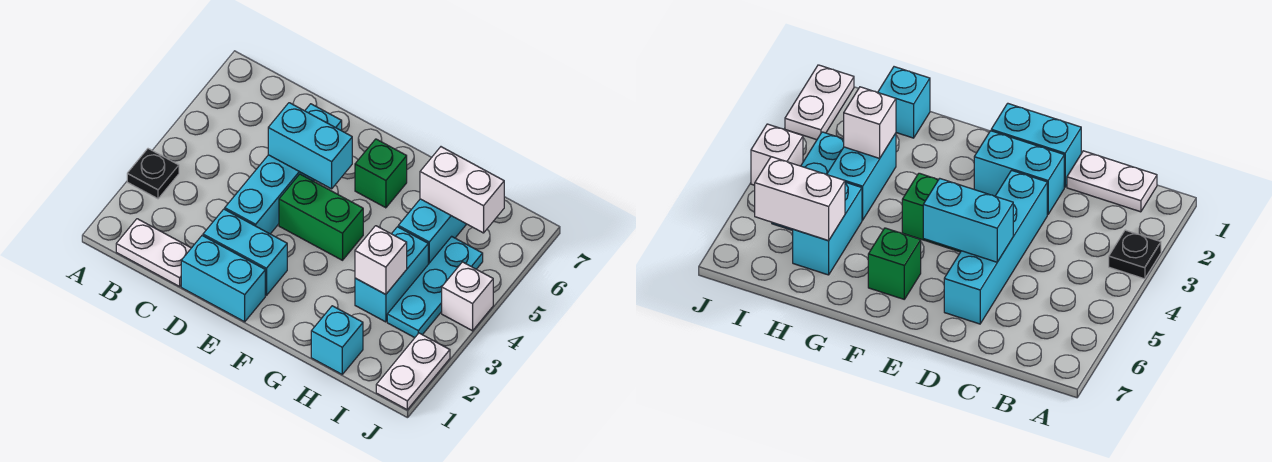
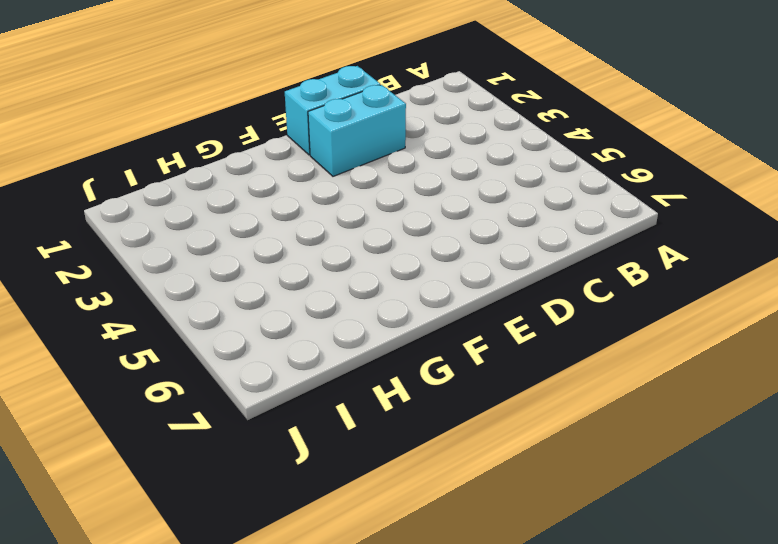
none -> black 1x1 plate [127,149,179,199]
none -> white 1x2 plate [116,219,191,286]
none -> cyan 1x4 brick [225,104,342,234]

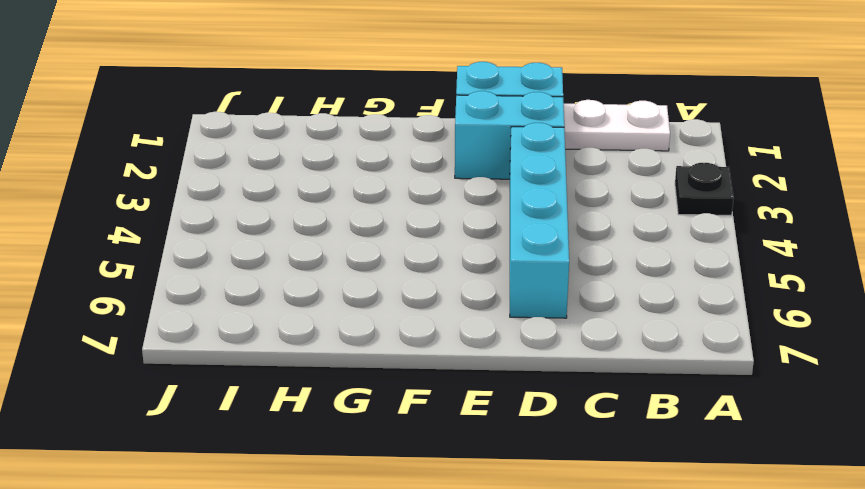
none -> green 1x2 brick [279,174,363,260]
none -> green 1x1 brick [355,139,407,208]
none -> cyan 1x1 brick [311,306,363,374]

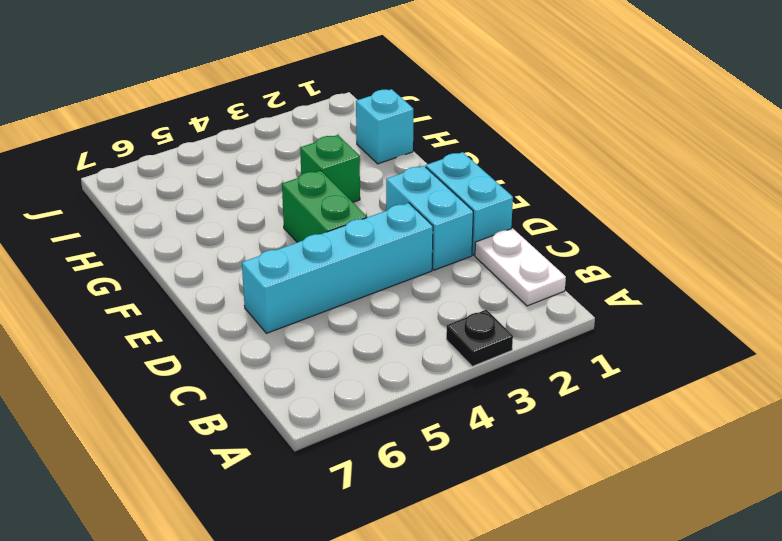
green 1x1 brick [300,135,360,202] -> green 1x1 brick moved to [355,139,407,208]
none -> cyan 1x2 brick [355,227,428,322]
none -> cyan 1x2 brick [398,199,466,264]
none -> cyan 1x3 plate [387,236,483,338]

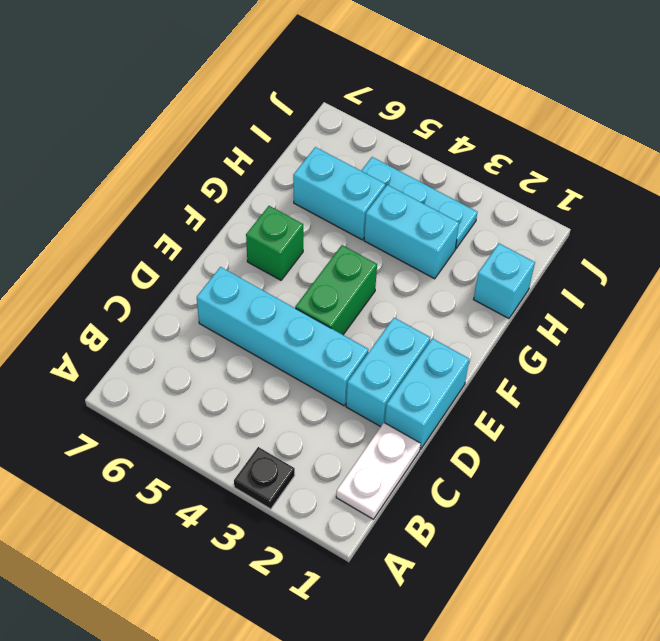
none -> white 1x2 plate [376,333,450,410]
none -> white 1x1 brick [442,262,493,331]
none -> cyan 1x2 brick [268,103,352,189]

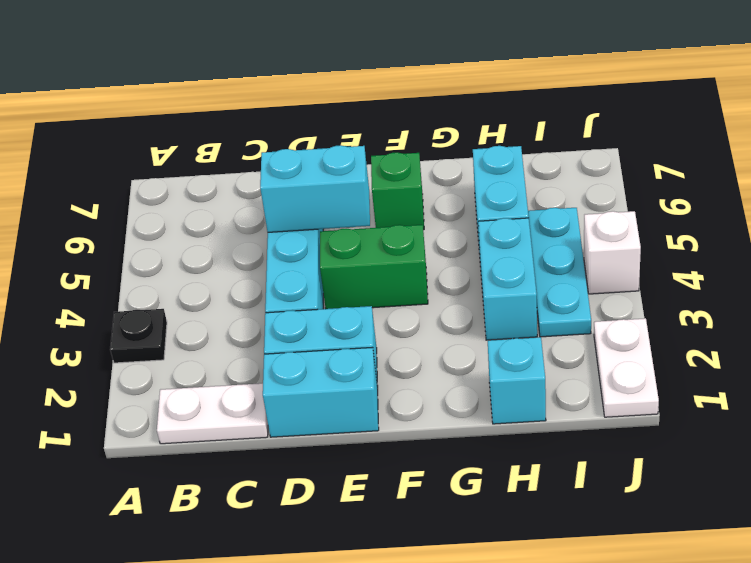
none -> white 1x1 brick [355,226,407,294]
none -> white 1x2 brick [420,147,504,233]

